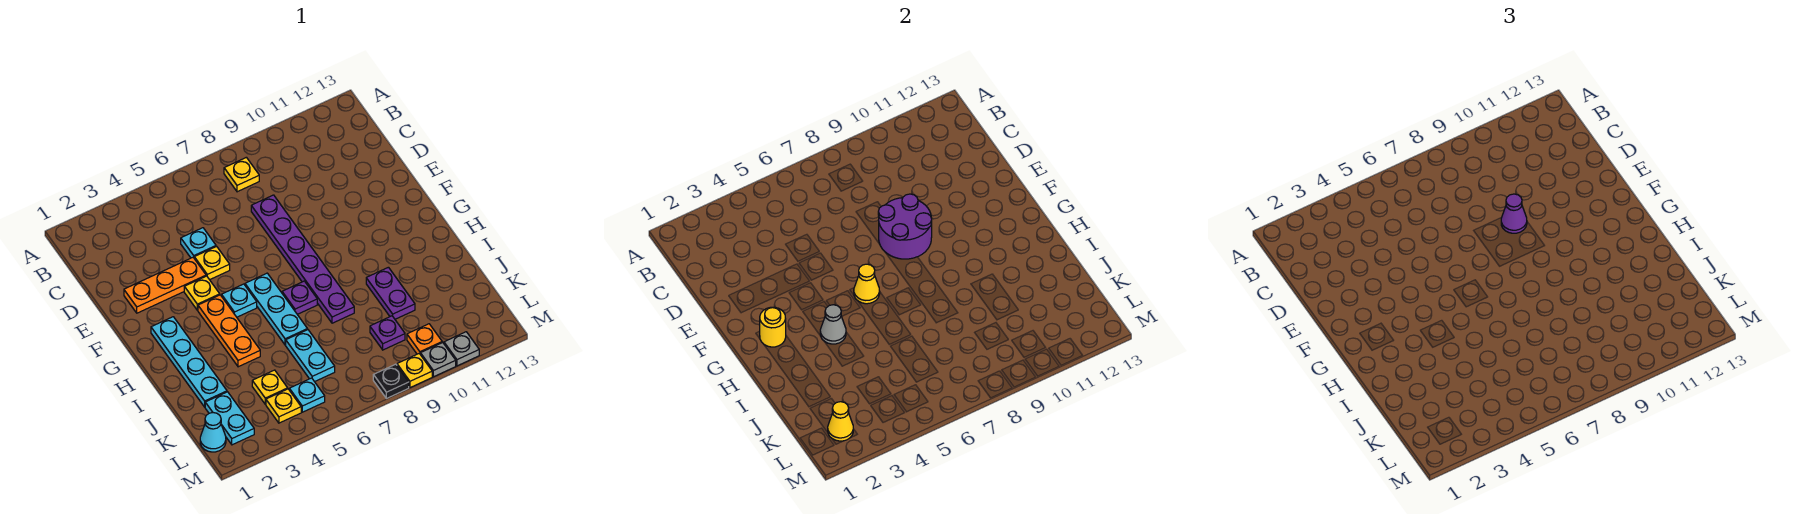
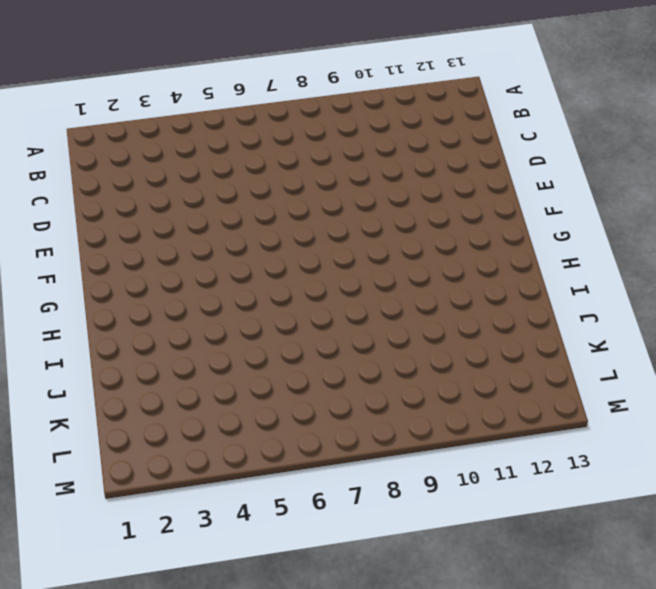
none -> yellow 1x1 plate [224,157,259,192]
none -> cyan 1x1 plate [181,228,216,258]
none -> purple 1x6 plate [251,195,354,323]
none -> orange 1x3 plate [124,258,206,313]

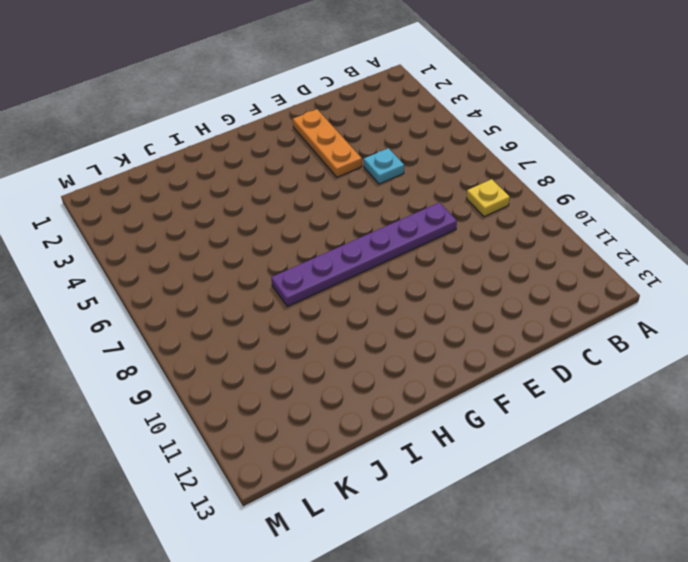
none -> yellow 1x1 plate [194,246,230,280]
none -> yellow 1x1 plate [184,276,220,310]
none -> cyan 1x4 plate [151,317,227,407]
none -> orange 1x3 plate [198,295,260,367]

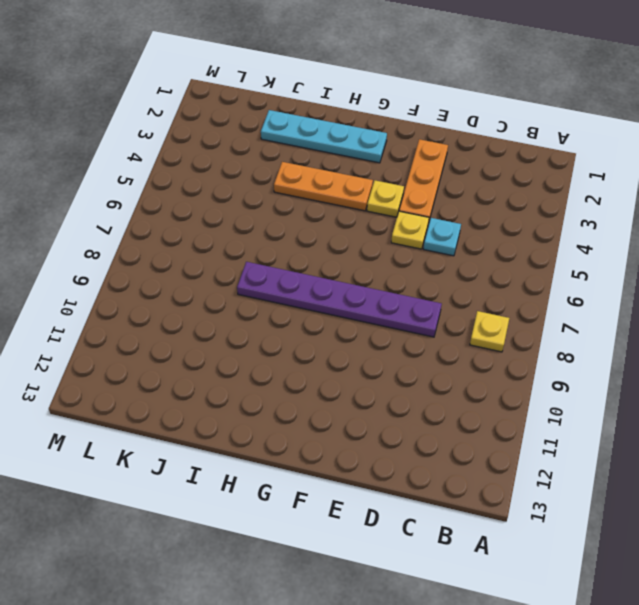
none -> cyan 1x1 plate [222,284,257,317]
none -> cyan 1x3 plate [245,273,307,345]
none -> purple 1x1 plate [282,281,317,314]
none -> purple 1x2 plate [366,267,415,319]

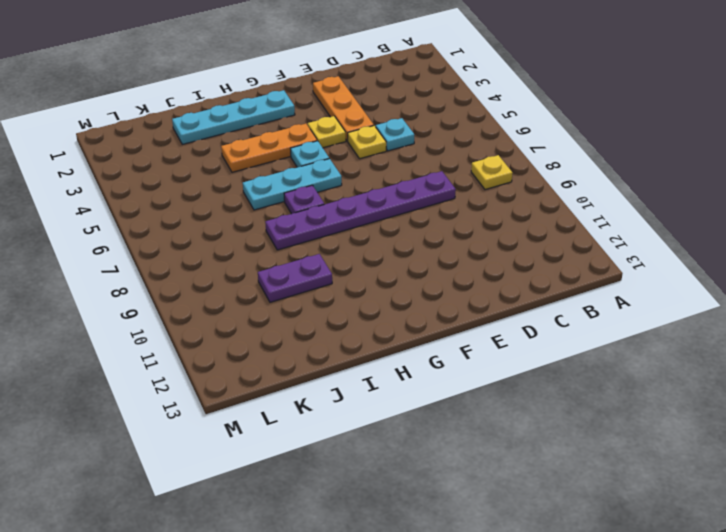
none -> cyan 1x2 plate [286,330,335,382]
none -> cyan 1x2 plate [205,392,254,445]
none -> yellow 1x1 plate [252,370,288,404]
none -> purple 1x1 plate [370,316,405,350]

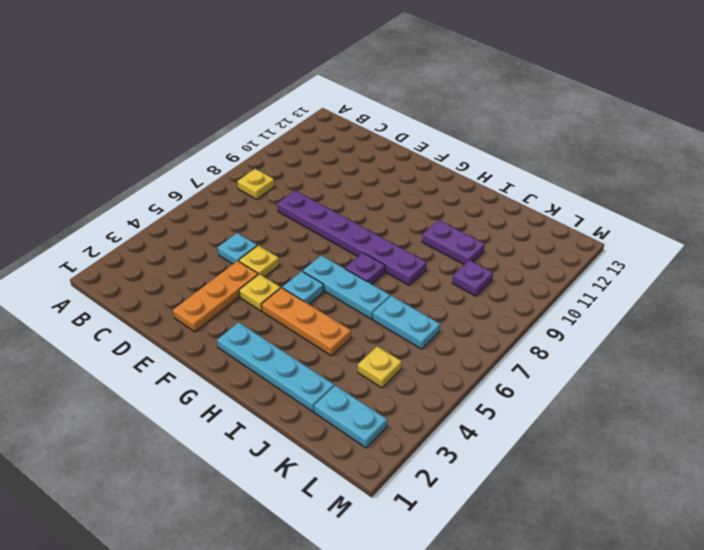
none -> cyan 1x1 cone [200,413,226,452]
none -> yellow 1x1 plate [266,389,301,423]
none -> cyan 1x1 plate [289,378,325,412]
none -> orange 1x1 plate [407,324,442,355]

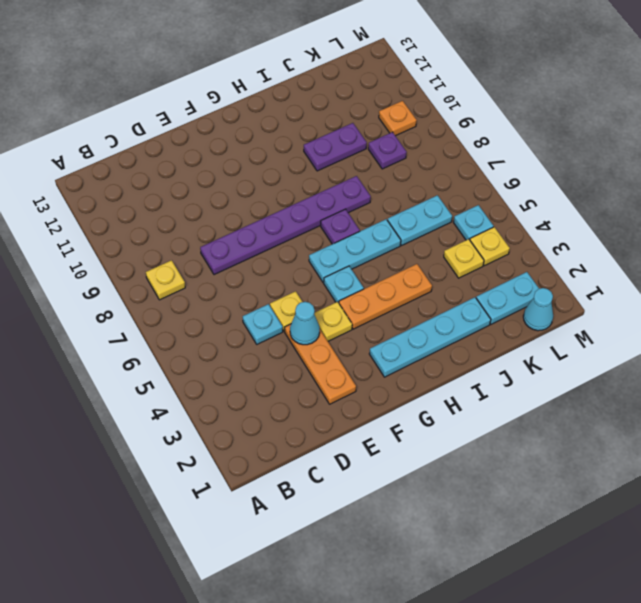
cyan 1x1 cone [290,302,320,345] -> none
none -> black 1x1 plate [373,364,409,398]
none -> yellow 1x1 plate [397,354,432,388]
none -> grey 1x1 plate [421,342,456,377]
none -> grey 1x1 plate [444,332,479,366]

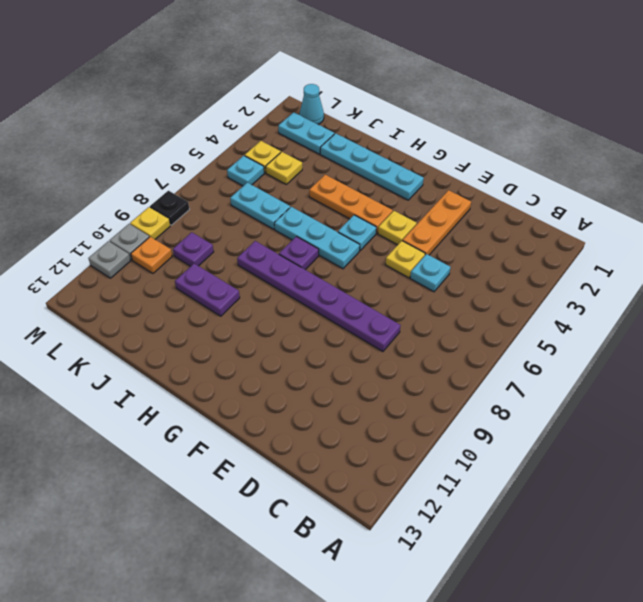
none -> yellow 1x1 plate [224,157,259,192]
none -> purple 2x2 round brick [878,194,932,259]
none -> yellow 1x1 round brick [760,307,786,347]
none -> yellow 1x1 cone [854,264,880,304]

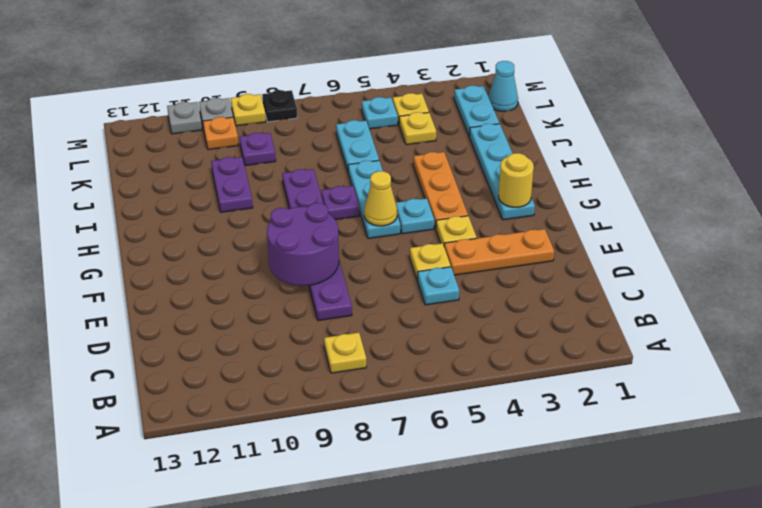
none -> grey 1x1 cone [820,305,846,344]
none -> yellow 1x1 cone [828,402,853,441]
none -> purple 1x1 cone [1501,194,1527,233]

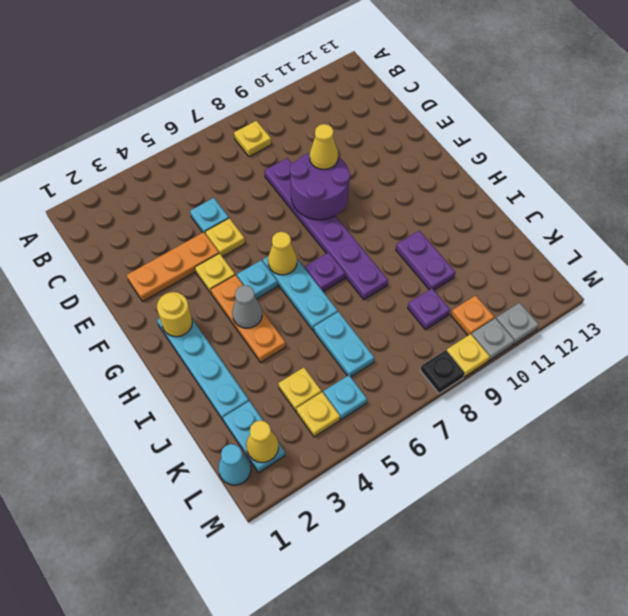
yellow 1x1 cone [310,124,338,170] -> purple 1x1 cone [1501,194,1527,233]

